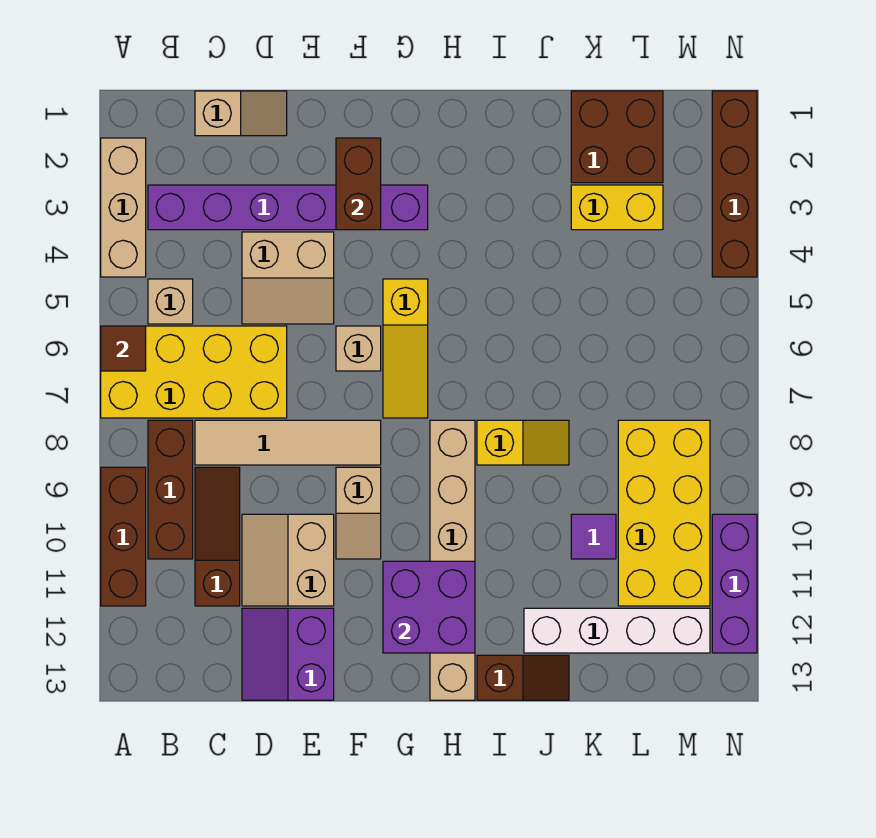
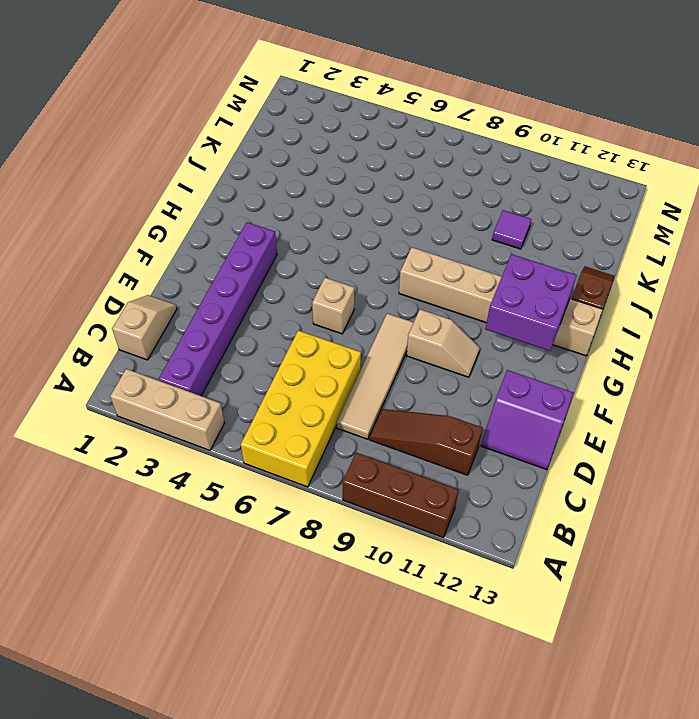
none -> tan 1x1 brick [148,279,193,324]
none -> brown 1x3 brick [148,420,193,559]
none -> tan 2x2 slope [242,232,334,324]

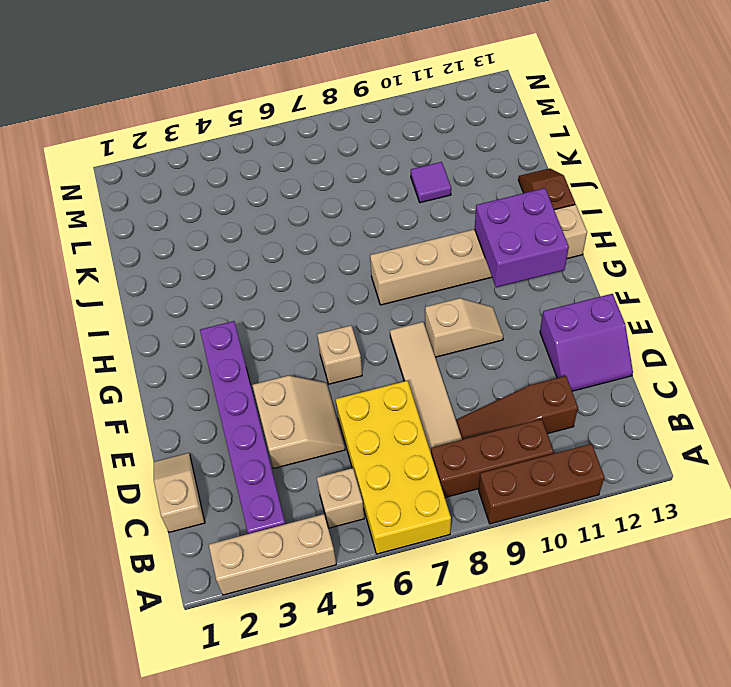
none -> tan 2x2 slope [242,514,334,606]
none -> yellow 1x3 slope [383,279,428,418]
none -> yellow 1x2 slope [477,420,569,465]

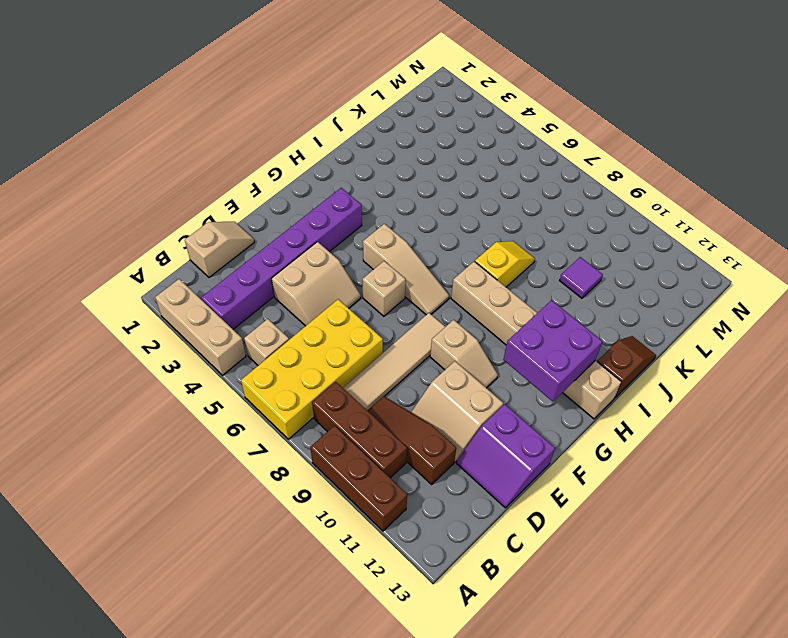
tan 1x3 slope [363,224,449,315] -> yellow 1x3 slope [383,279,428,418]
none -> white 1x4 brick [524,608,710,653]
none -> brown 2x2 brick [571,91,663,183]
none -> yellow 1x2 brick [571,185,663,230]

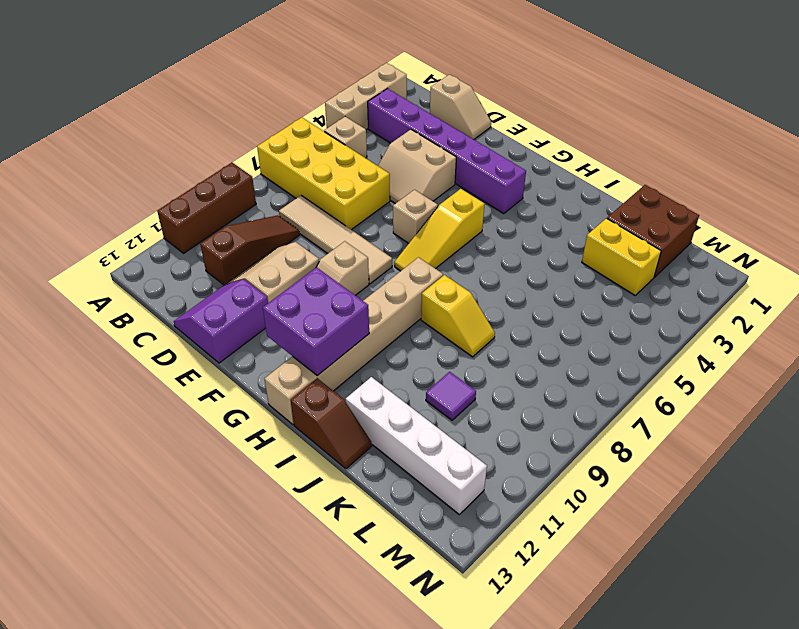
none -> brown 1x3 brick [148,420,193,559]
none -> yellow 2x4 brick [618,420,710,606]
none -> brown 1x4 brick [712,91,757,277]

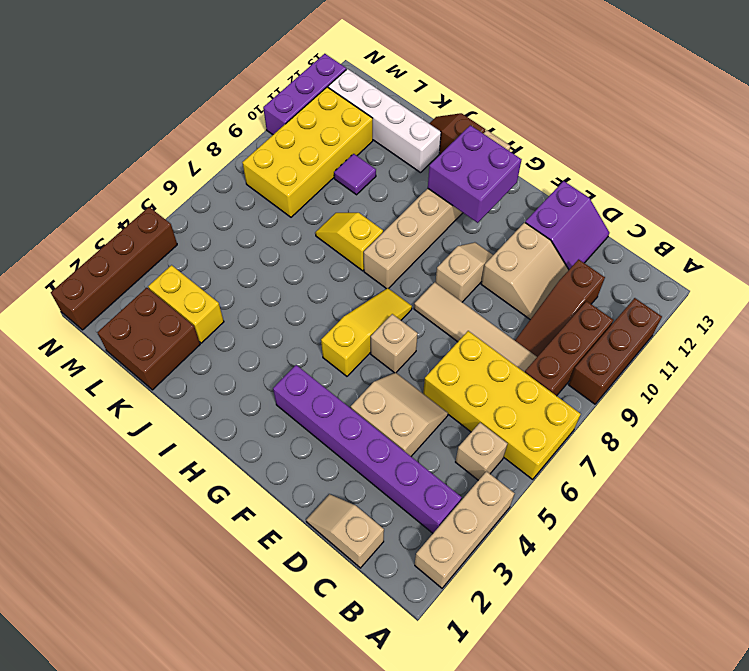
none -> brown 1x1 tile [101,326,146,371]
none -> brown 1x2 brick [336,138,381,230]

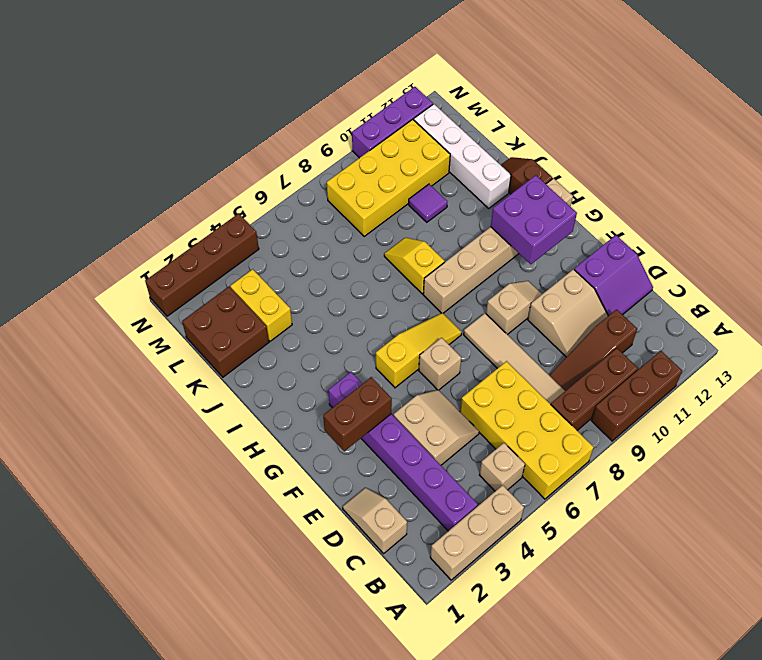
none -> brown 1x1 tile [101,326,146,371]

